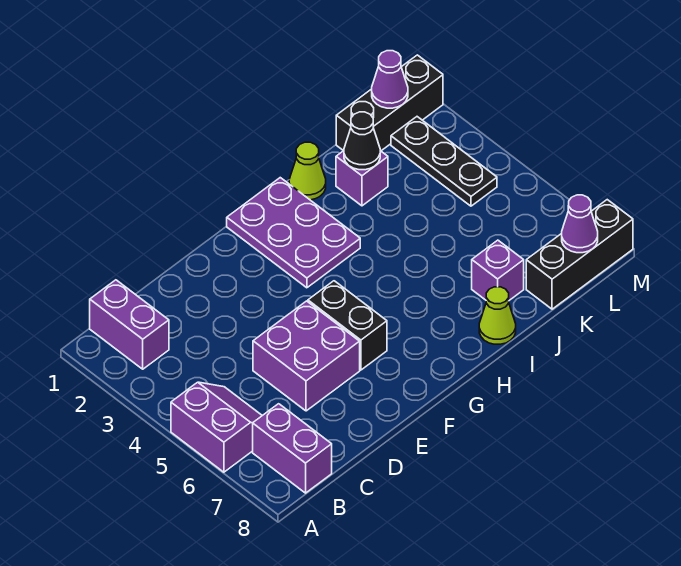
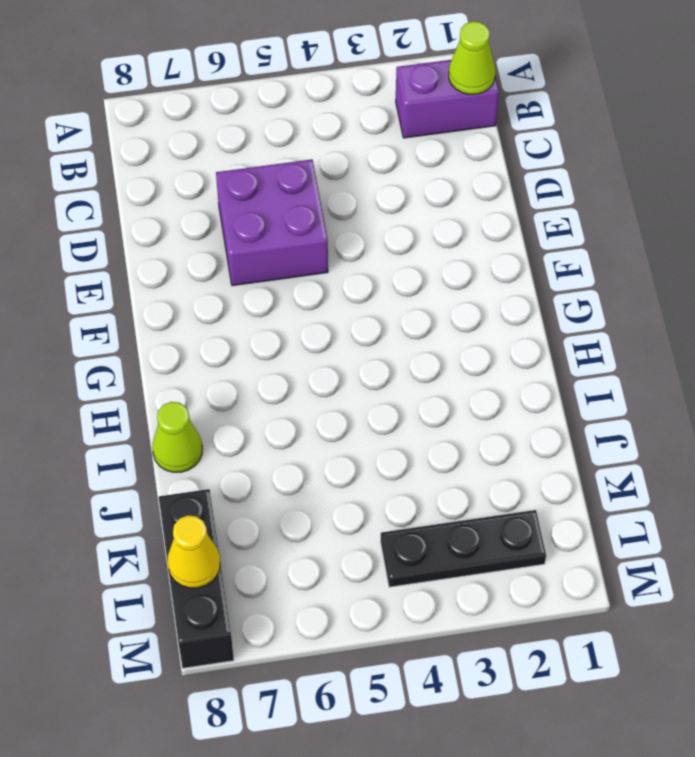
lime 1x1 cone [449,21,495,94] -> lime 1x1 cone moved to [289,142,326,200]
yellow 1x1 cone [167,515,220,588] -> purple 1x1 cone [562,195,598,253]
none -> purple 2x2 slope [171,382,262,472]
none -> purple 1x2 brick [253,404,332,493]
none -> black 1x2 brick [308,281,387,370]

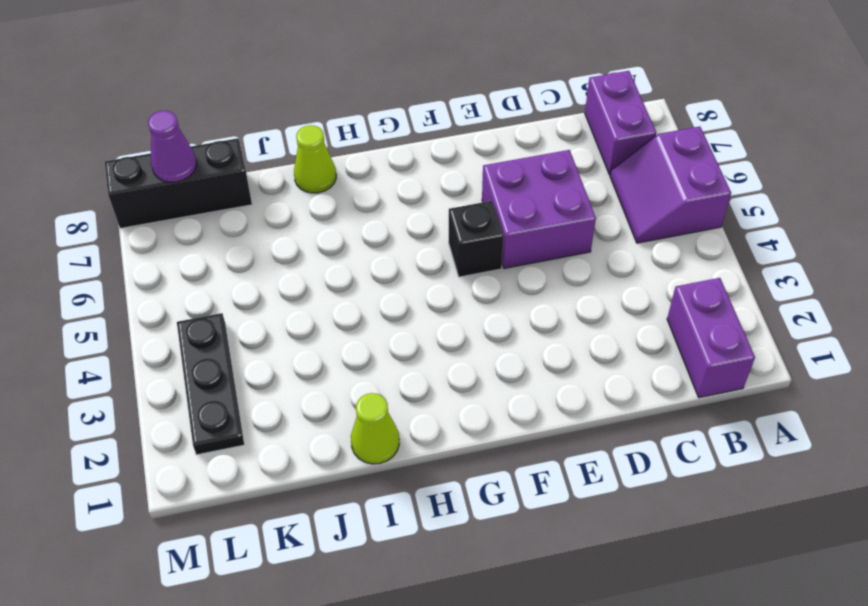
black 1x1 brick [449,201,504,277] -> black 1x2 brick [308,281,387,370]
none -> purple 2x3 plate [227,178,360,288]
none -> purple 1x1 brick [336,151,388,206]
none -> purple 1x1 brick [472,240,524,300]

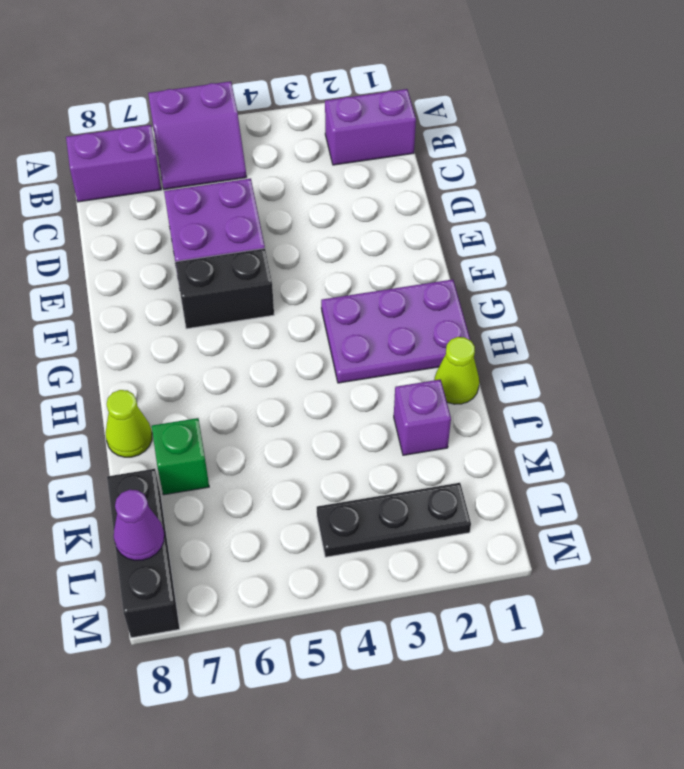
green 1x1 brick [152,418,209,495] -> purple 1x1 brick [472,240,524,300]
none -> black 1x3 brick [336,55,443,151]
none -> black 1x1 cone [344,112,380,170]
none -> purple 1x1 cone [372,51,408,108]

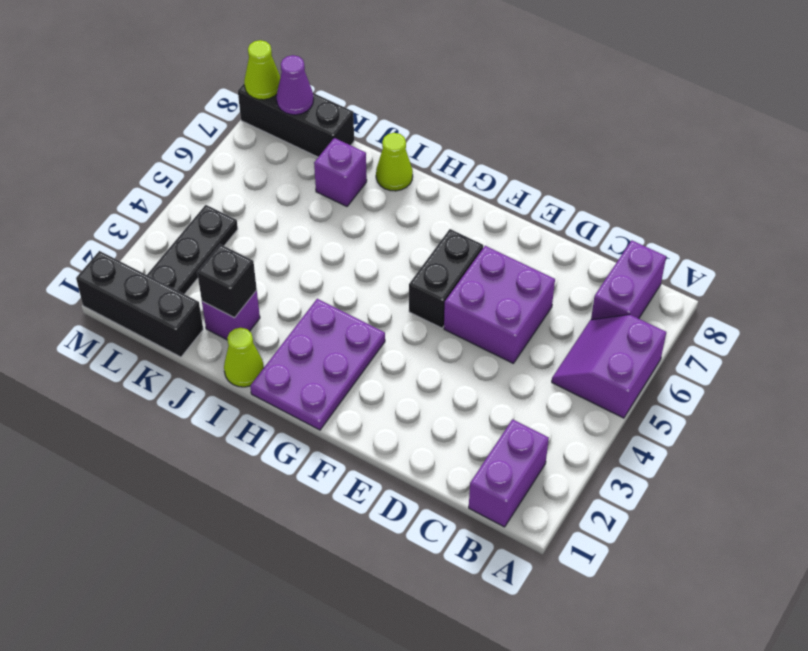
black 1x1 brick [197,244,257,318] -> black 1x1 cone [344,112,380,170]
lime 1x1 cone [244,40,280,100] -> none
none -> purple 1x1 cone [372,51,408,108]

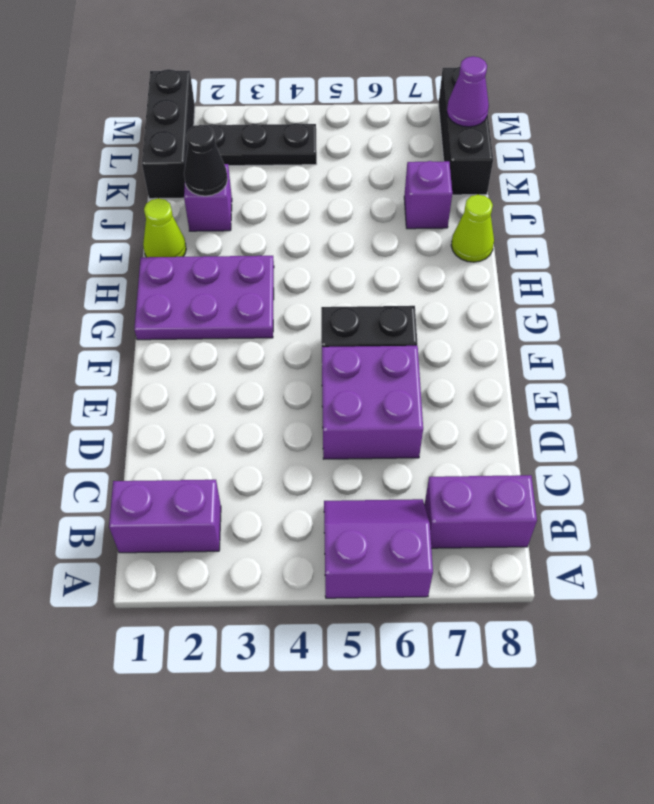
none -> purple 1x1 cone [372,51,408,108]

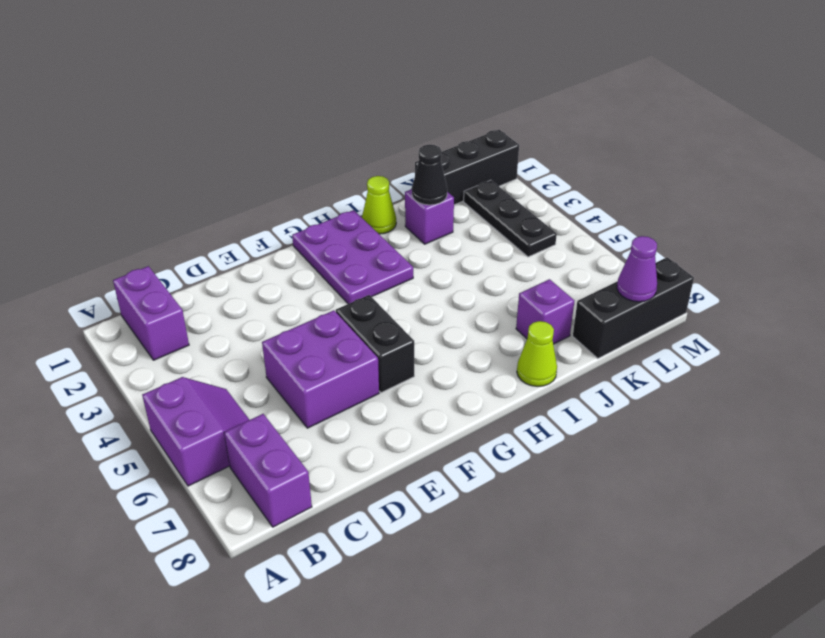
none -> purple 1x1 cone [372,51,408,108]

